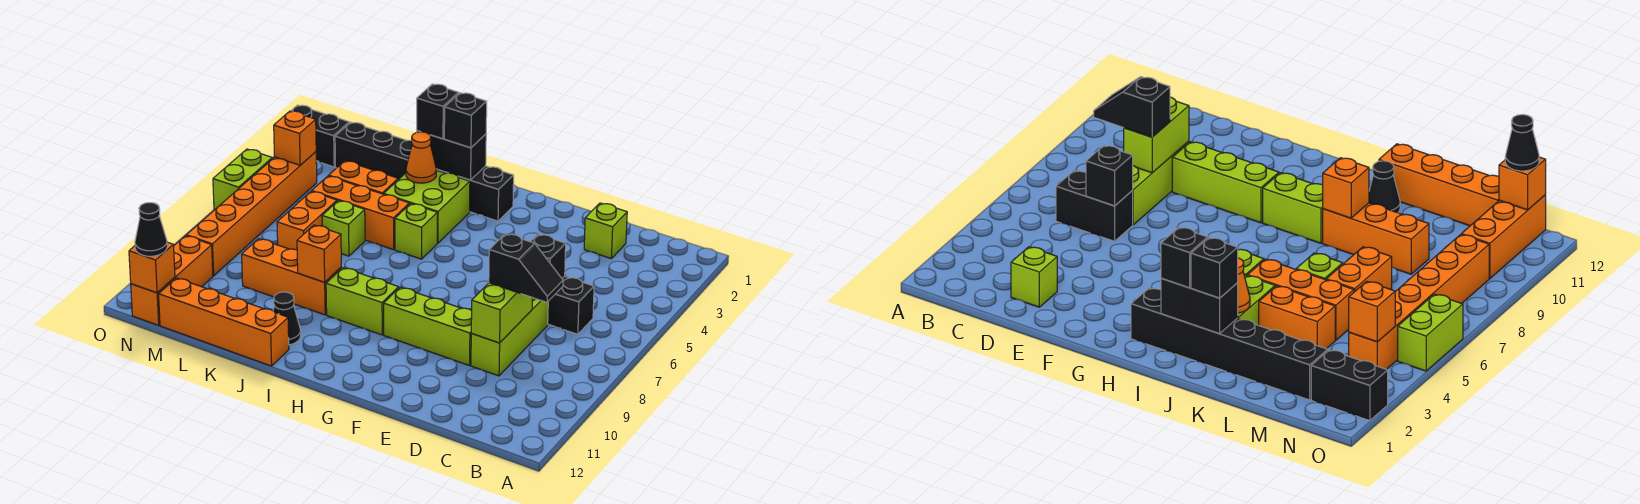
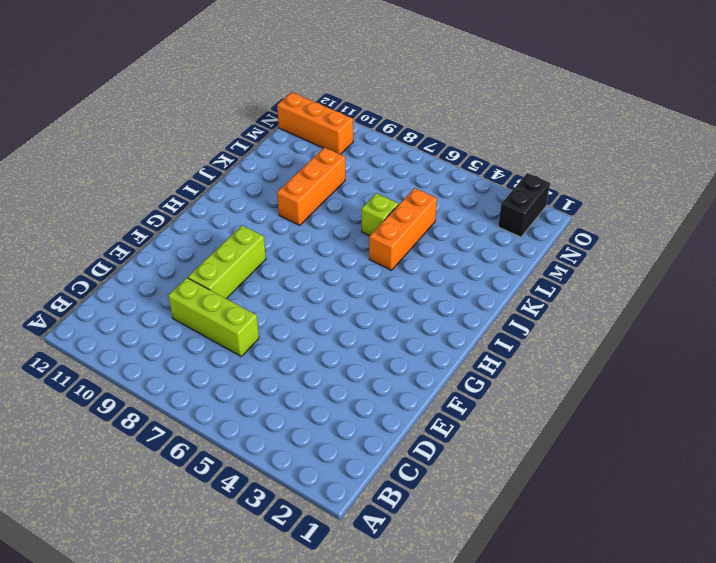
none -> black 1x2 brick [548,276,594,334]
none -> lime 1x1 brick [584,203,627,258]
none -> black 1x6 brick [335,122,514,221]
none -> lime 1x2 brick [326,268,399,335]

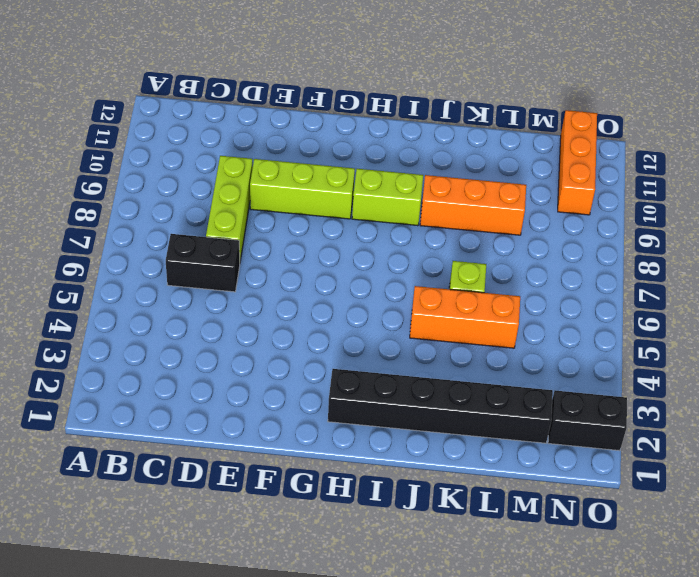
none -> lime 1x1 brick [584,203,627,258]
none -> lime 2x2 brick [384,170,470,243]
none -> lime 1x1 brick [395,204,437,259]
none -> black 1x1 cone [273,292,301,345]

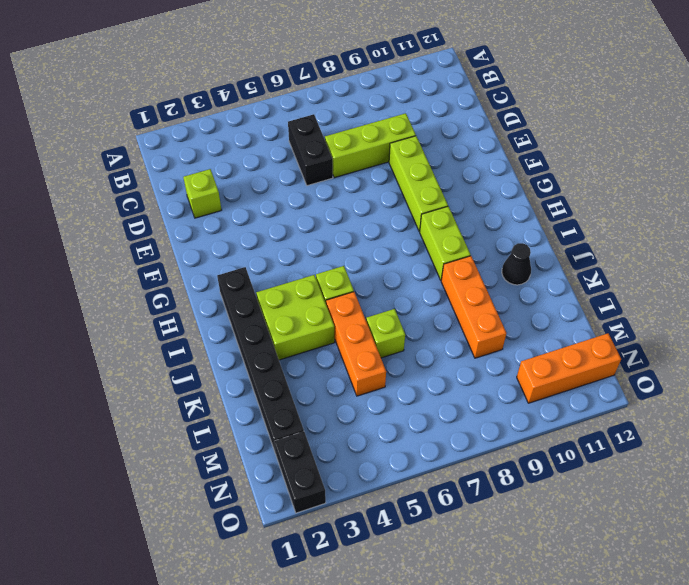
none -> orange 1x4 brick [159,278,289,366]
none -> orange 1x2 brick [329,161,398,194]
none -> orange 1x2 brick [277,191,337,250]
none -> orange 1x6 brick [186,152,317,276]

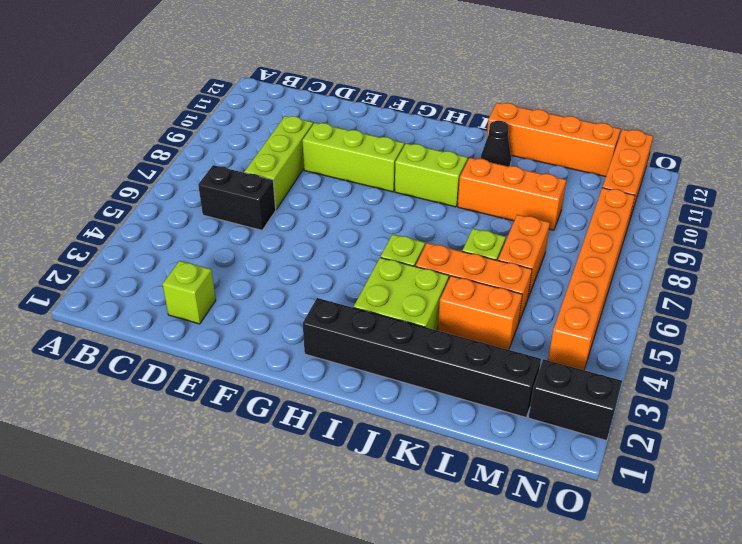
none -> lime 1x2 brick [213,149,272,210]
none -> black 1x1 brick [530,234,566,278]
none -> lime 1x2 brick [471,283,532,343]
none -> black 1x2 brick [417,131,486,180]

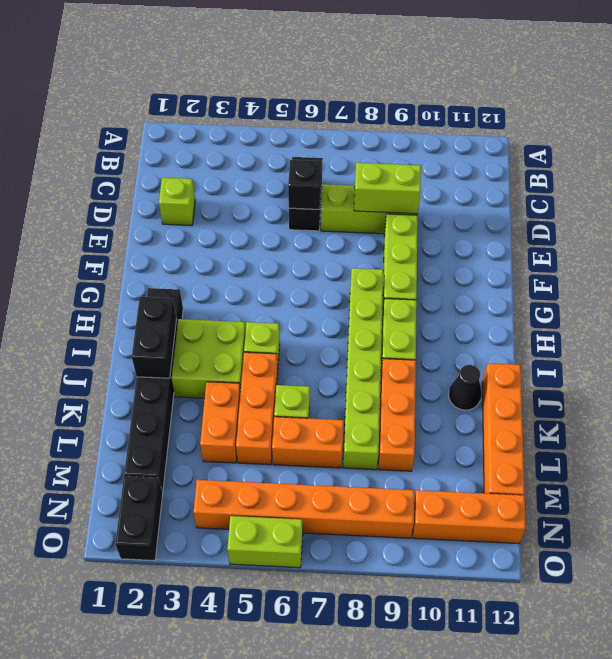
lime 1x6 brick [343,268,383,470] -> none
none -> orange 1x1 cone [406,132,436,183]
none -> orange 1x1 brick [297,225,341,282]
none -> orange 1x1 brick [274,111,316,165]
none -> orange 1x1 brick [129,242,175,293]

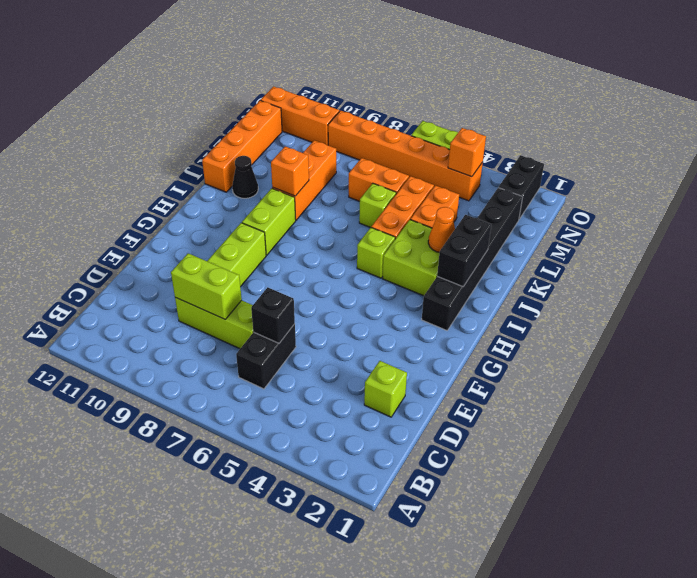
none -> orange 1x1 brick [129,242,175,293]
none -> black 1x2 slope [489,234,563,302]
none -> black 1x1 brick [444,93,487,148]
none -> black 1x1 brick [417,84,459,139]

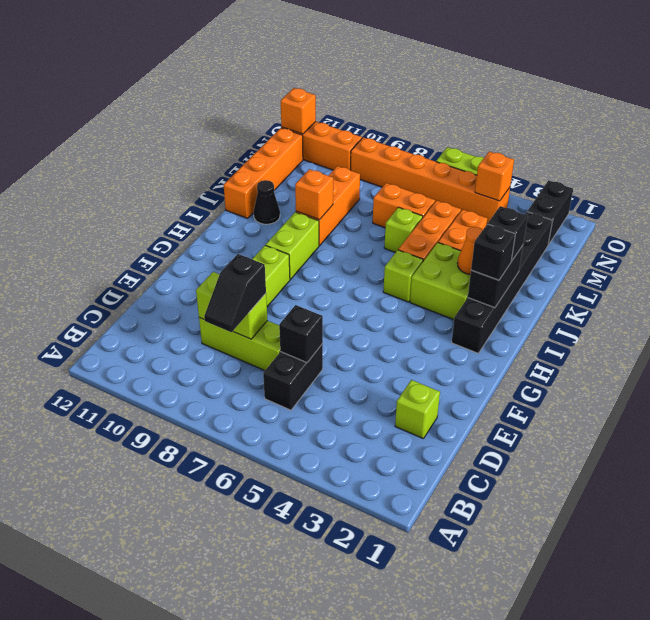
none -> black 1x1 cone [135,203,167,256]

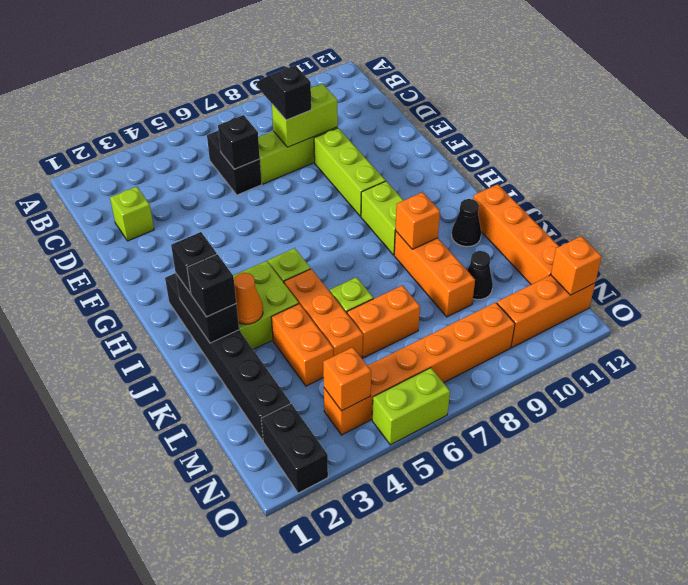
black 1x1 cone [467,251,493,300] -> black 1x1 cone moved to [135,203,167,256]

